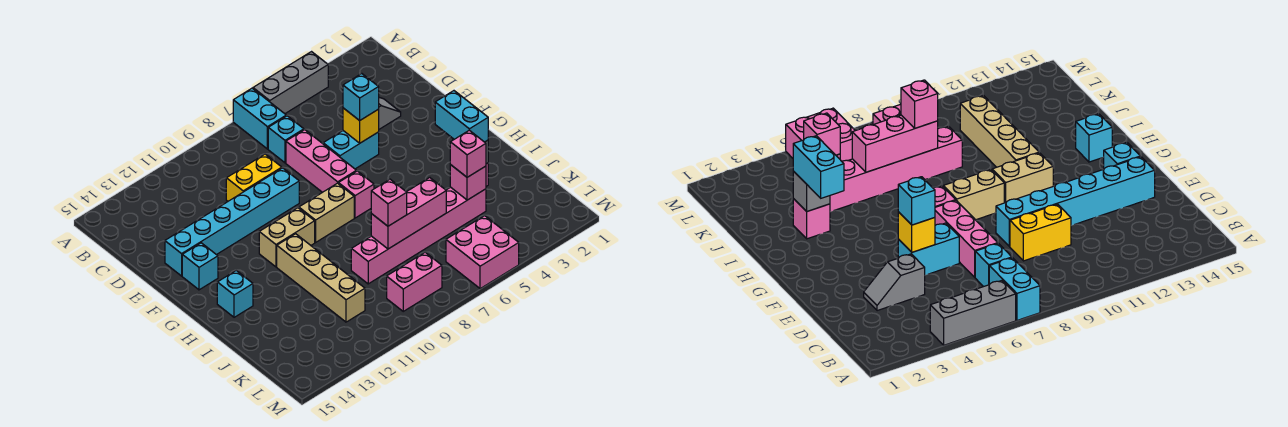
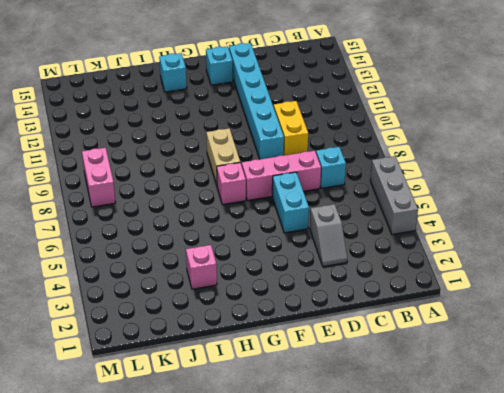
none -> cyan 1x2 brick [233,88,286,149]
none -> tan 1x2 brick [259,208,315,267]
none -> tan 1x4 brick [277,234,365,322]

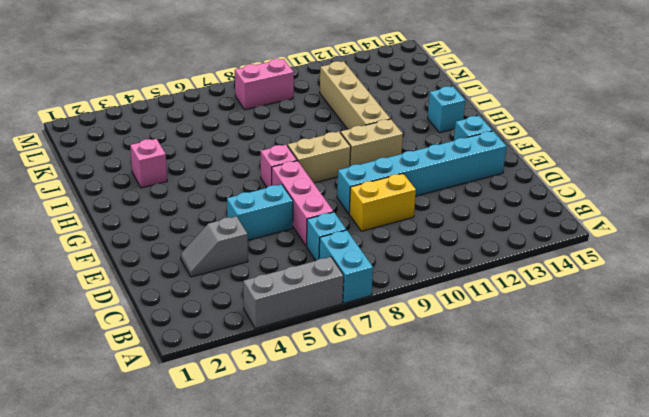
none -> pink 1x6 brick [351,187,486,284]
none -> pink 2x2 brick [446,216,519,289]
none -> yellow 1x1 brick [343,108,379,143]

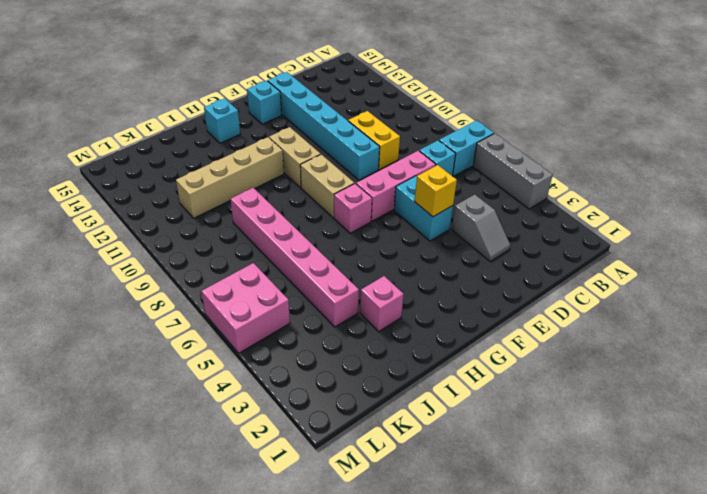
none -> pink 1x2 brick [387,252,442,311]
none -> grey 1x1 brick [793,171,830,211]
none -> pink 1x1 brick [450,165,486,200]

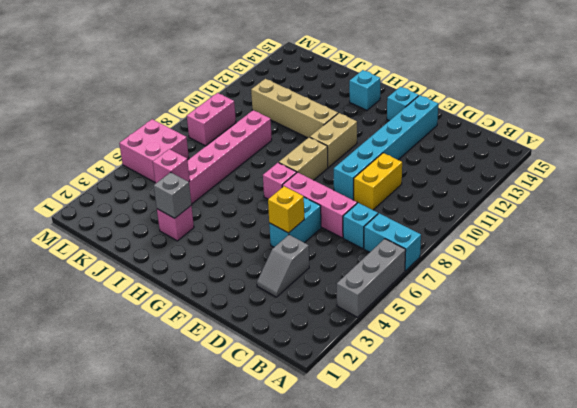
none -> pink 1x3 brick [371,178,446,249]
none -> cyan 1x1 brick [343,74,379,121]
none -> cyan 1x2 brick [435,91,488,142]

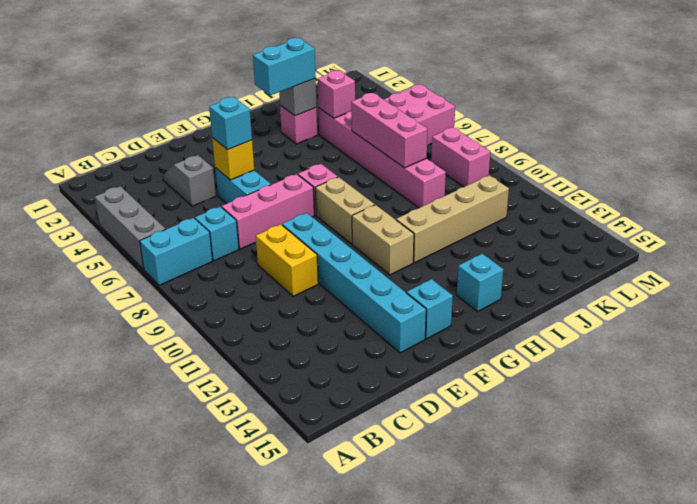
none -> pink 1x1 brick [450,130,486,177]
none -> pink 1x1 brick [371,179,407,226]

